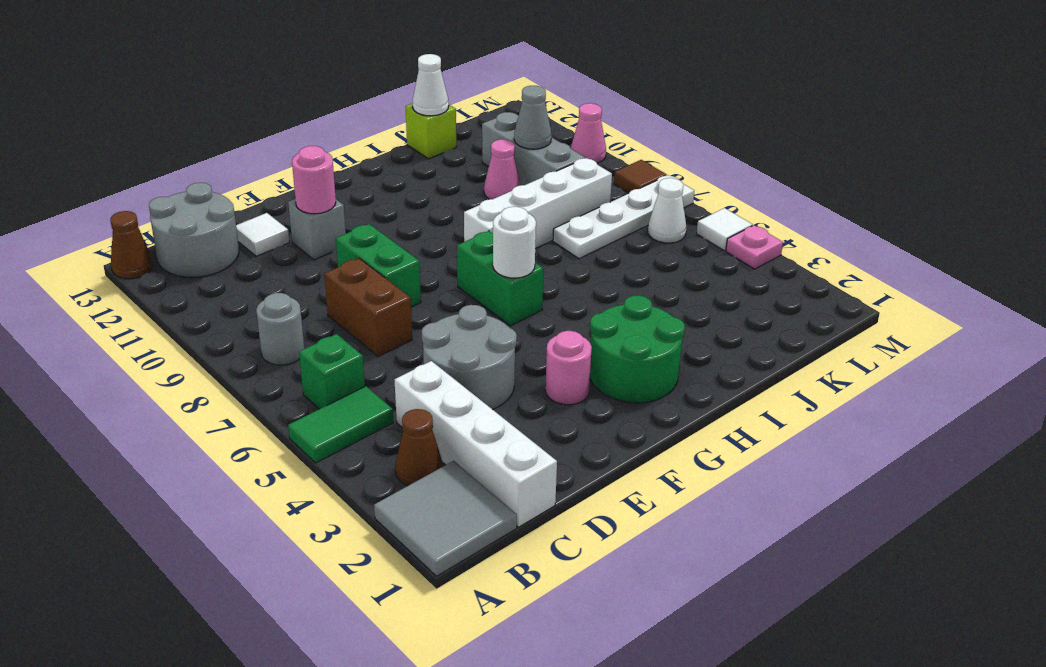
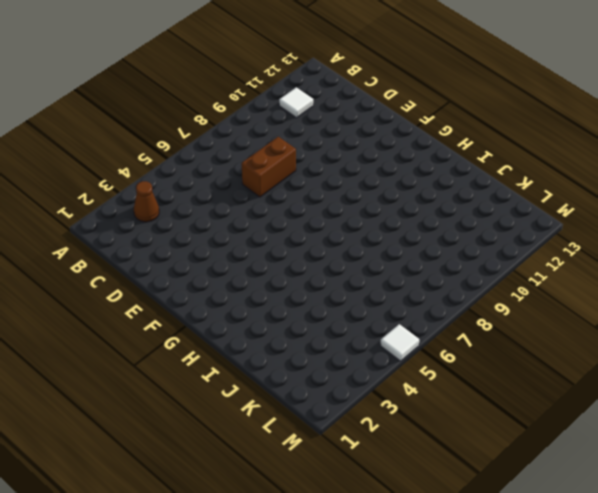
white 1x1 tile [279,87,313,118] -> white 1x1 tile moved to [236,213,289,256]
none -> grey 2x2 tile [374,461,517,576]
none -> green 1x2 tile [288,386,393,463]
none -> brown 1x1 cone [110,211,153,279]
none -> green 1x1 brick [299,334,365,409]

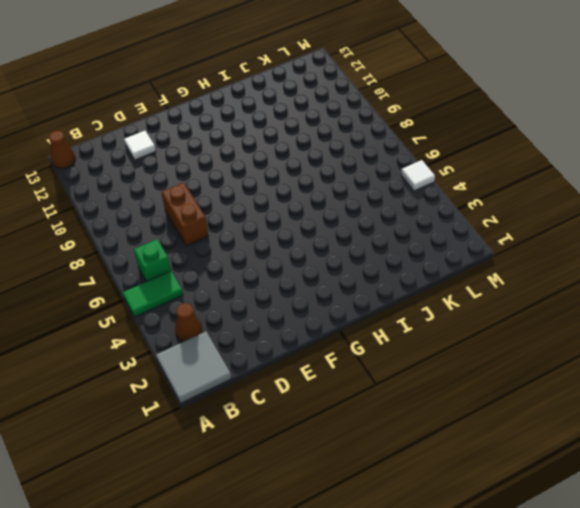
none -> grey 1x1 round brick [256,293,304,365]
none -> grey 2x2 round brick [149,183,239,277]
none -> white 1x4 brick [395,361,557,527]
none -> grey 2x2 round brick [422,305,517,410]

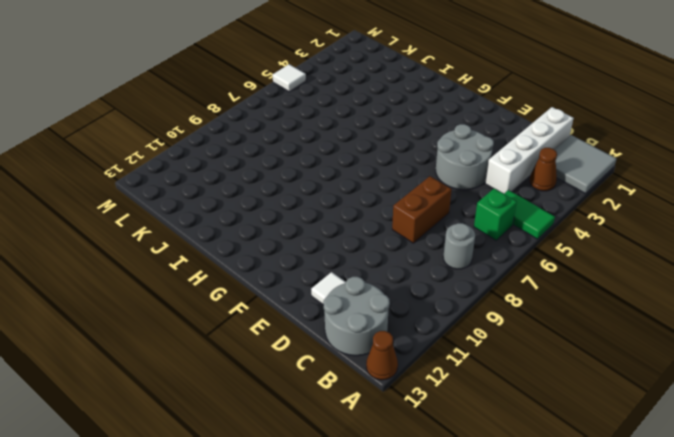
none -> green 1x2 brick [336,224,421,307]
none -> grey 1x1 brick [288,199,346,260]
none -> pink 1x1 round brick [545,331,592,405]
none -> green 2x2 round brick [590,295,685,403]

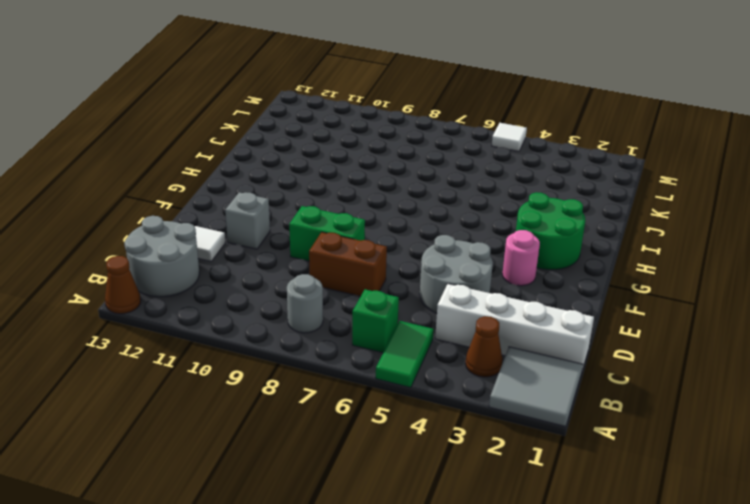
none -> green 1x2 brick [457,231,544,326]
none -> white 1x4 brick [464,158,612,249]
none -> white 1x4 plate [553,176,694,259]
none -> pink 1x1 cone [484,139,521,199]

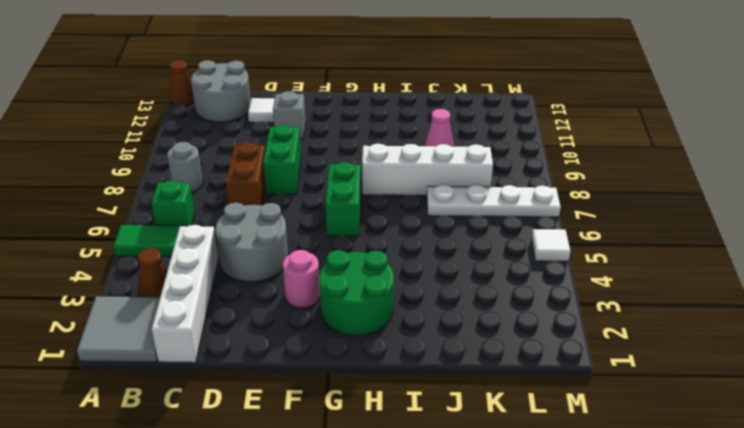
none -> lime 1x1 brick [406,103,456,159]
none -> grey 1x3 brick [482,112,585,185]
none -> white 1x1 cone [648,178,686,243]
none -> pink 1x1 plate [726,225,783,269]

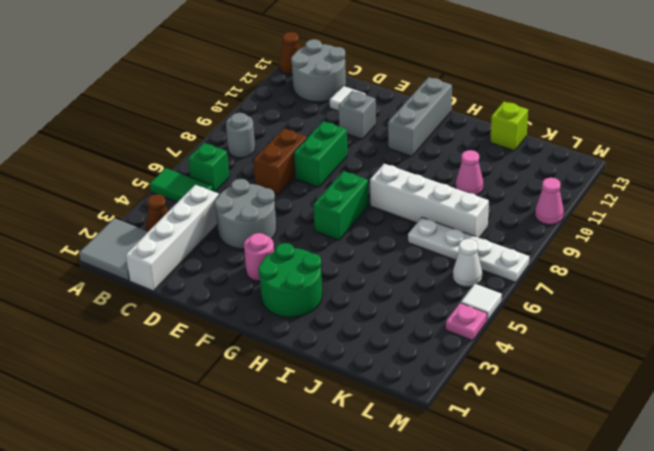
grey 1x3 brick [388,77,452,156] -> grey 1x3 brick moved to [482,112,585,185]
none -> brown 1x1 tile [614,160,667,193]
none -> pink 1x1 round brick [292,146,336,214]
none -> white 1x1 round brick [493,207,536,278]
none -> white 1x1 cone [413,54,449,116]

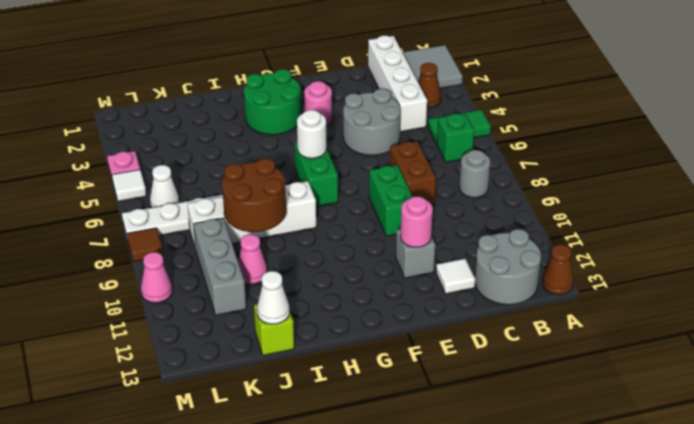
brown 2x2 round brick [222,159,286,232] -> none
none -> grey 1x1 cone [514,86,551,149]

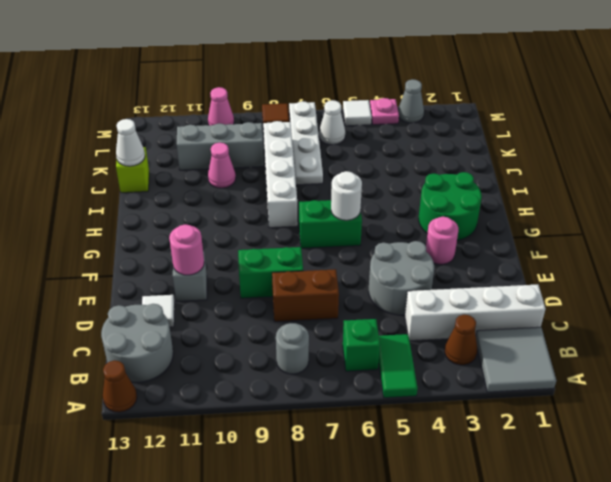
grey 1x1 cone [398,79,424,123] -> grey 1x1 cone moved to [514,86,551,149]

